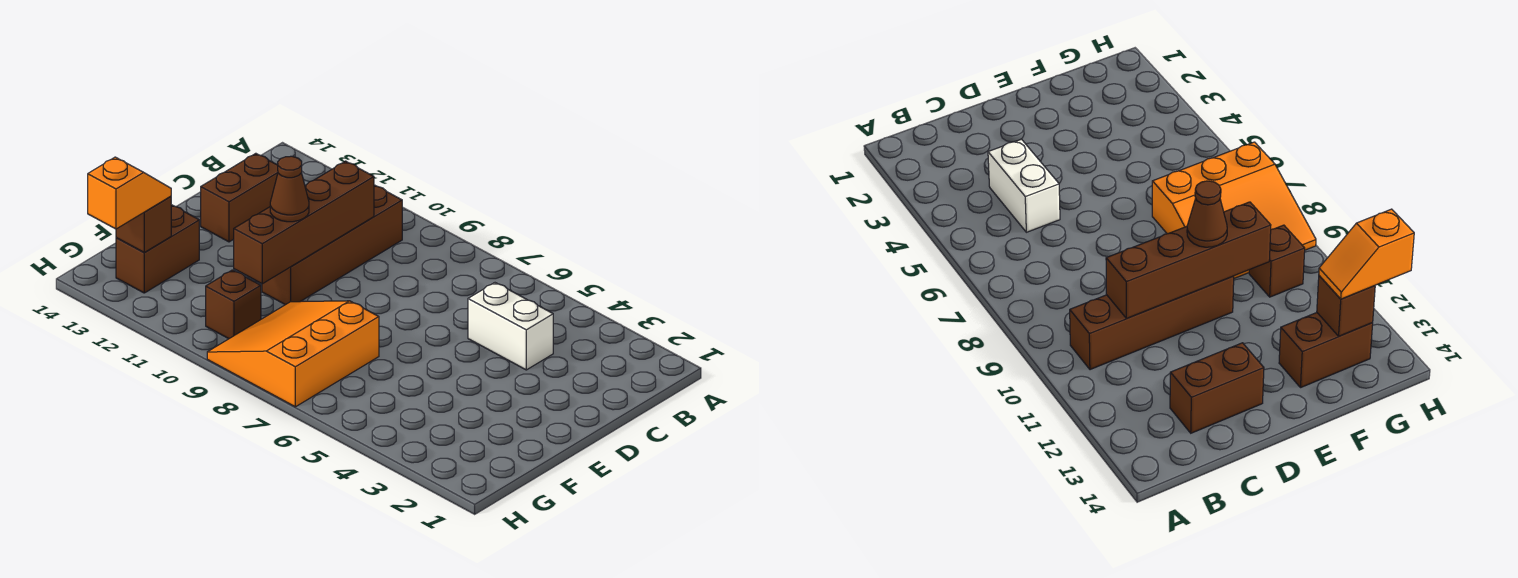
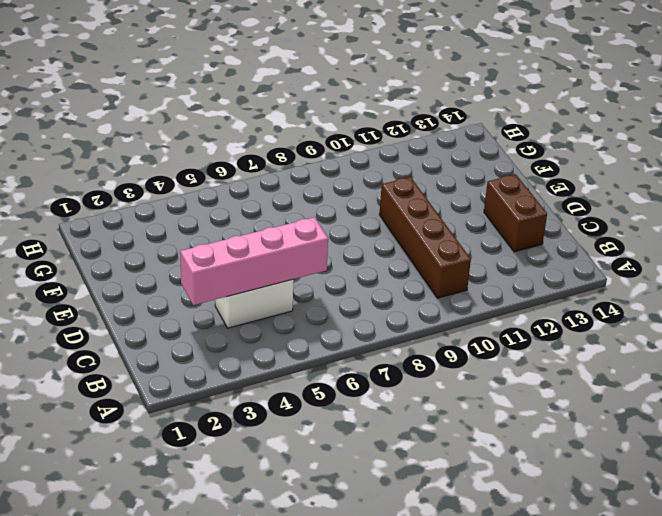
pink 1x4 brick [180,217,328,305] -> none
none -> orange 3x3 slope [207,301,379,407]
none -> brown 1x2 brick [116,205,199,293]

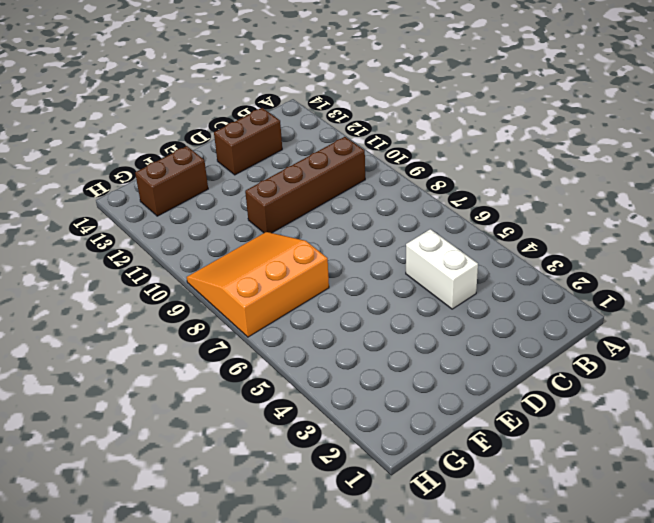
none -> brown 1x1 brick [206,270,261,339]
none -> brown 1x4 brick [234,161,374,284]

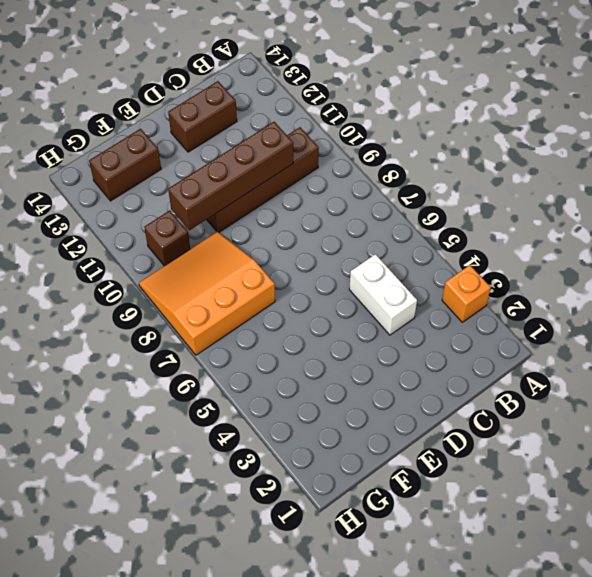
orange 1x1 brick [442,265,491,322] -> none
none -> brown 1x1 brick [116,196,171,253]
none -> brown 1x1 cone [270,156,309,222]

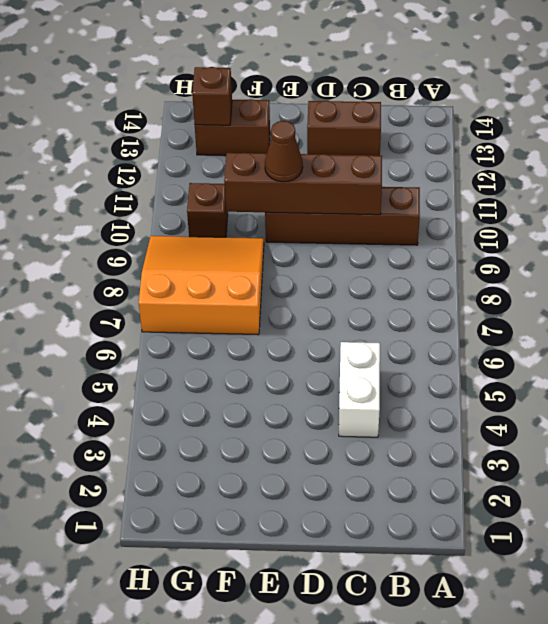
none -> orange 1x2 slope [88,157,171,229]

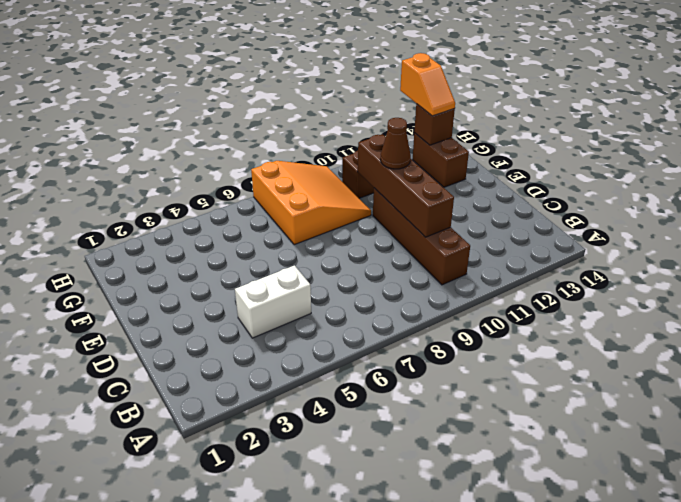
none -> brown 1x2 brick [201,153,278,242]

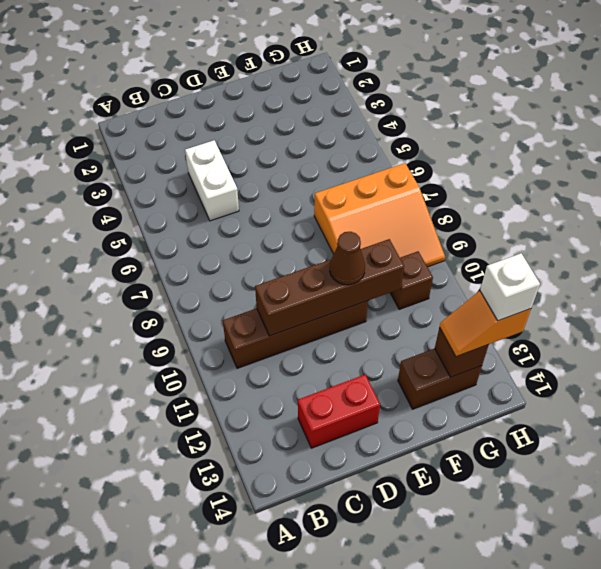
red 1x2 brick [298,374,380,448] -> brown 1x2 brick [201,153,278,242]
white 1x1 brick [480,253,540,321] -> none

